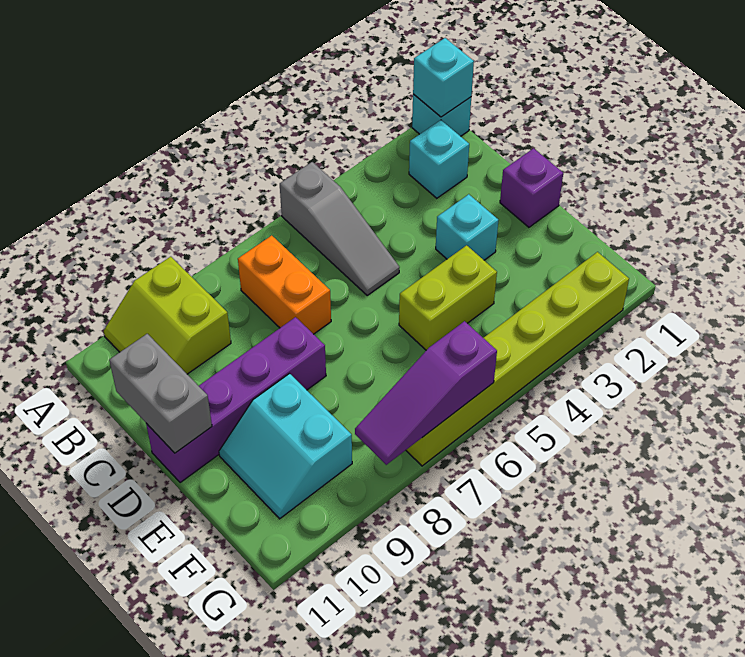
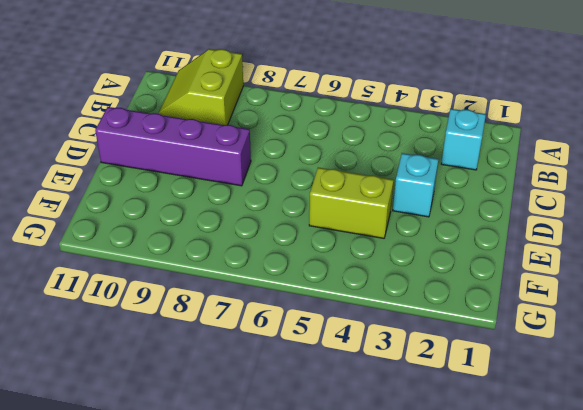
none -> cyan 1x1 brick [412,94,471,136]
none -> grey 1x3 slope [280,162,399,295]
none -> orange 1x2 brick [238,235,331,334]

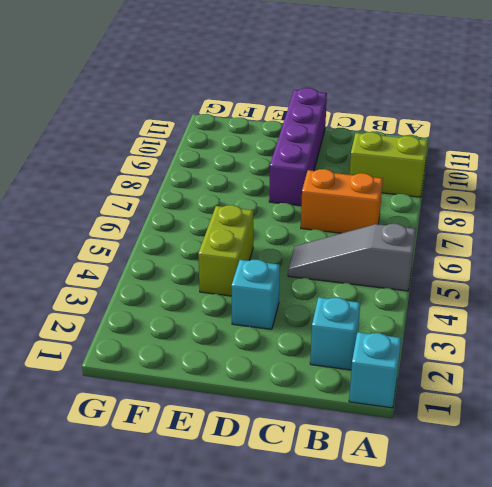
none -> purple 1x1 brick [500,148,563,227]
none -> cyan 2x2 slope [219,374,352,519]
none -> lime 1x6 brick [406,252,629,466]

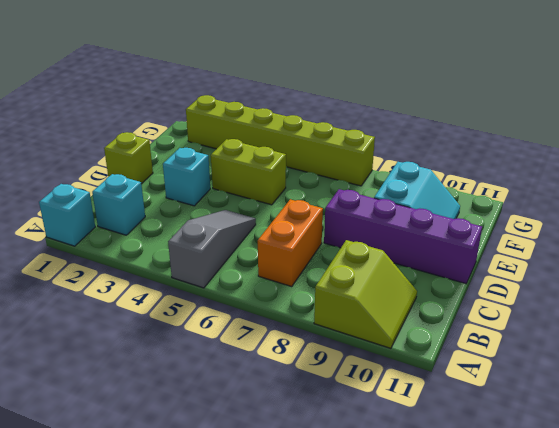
lime 1x1 brick [104,132,153,184] -> purple 1x1 brick [500,148,563,227]
none -> cyan 1x1 brick [413,38,474,117]
none -> grey 1x2 brick [109,334,212,453]
none -> purple 1x3 slope [355,321,497,465]

